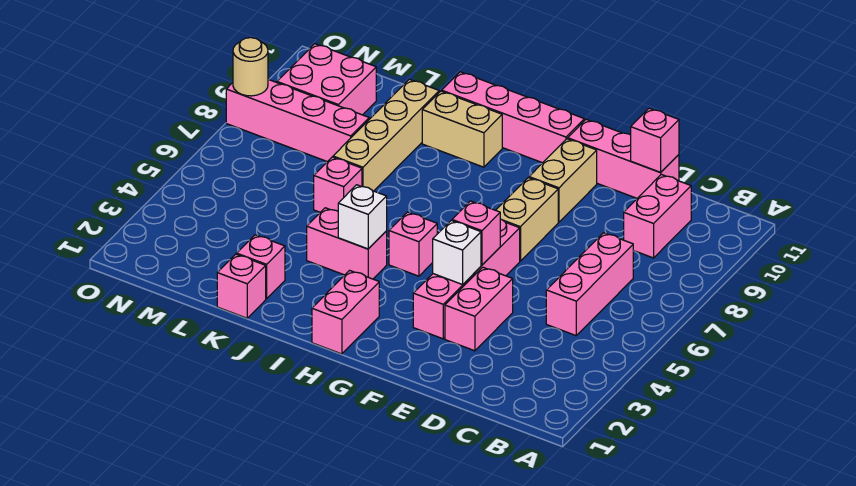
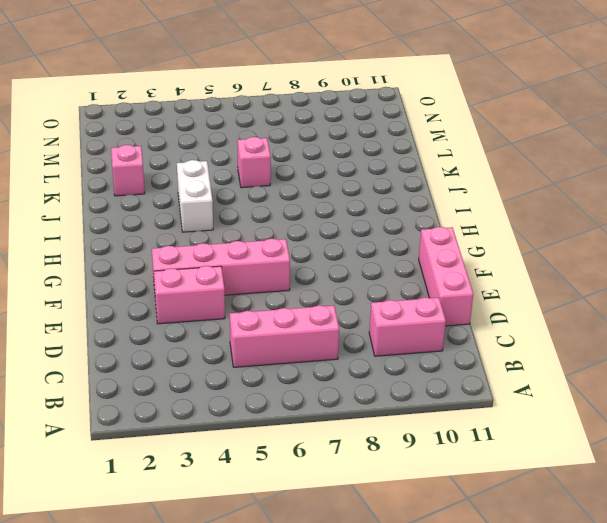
white 1x2 brick [177,160,213,232] -> pink 1x2 brick [307,208,387,279]
none -> tan 1x2 brick [496,178,558,261]
none -> tan 1x2 brick [529,139,597,222]
none -> pink 1x4 brick [442,72,585,163]

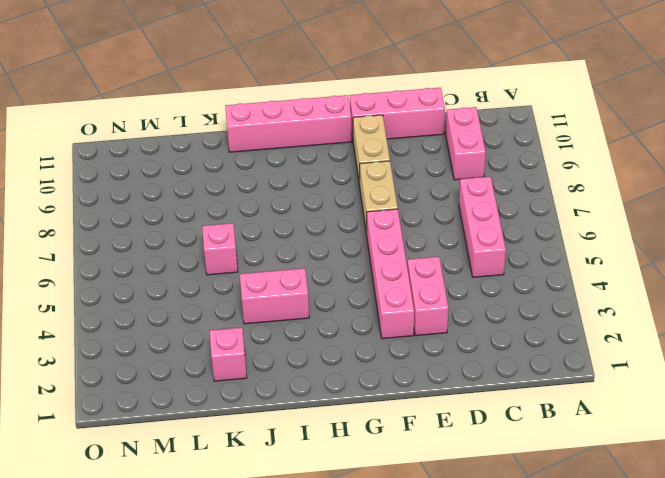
none -> pink 1x2 brick [312,270,379,354]
none -> pink 1x1 brick [389,212,437,276]
none -> tan 1x2 brick [422,91,502,167]

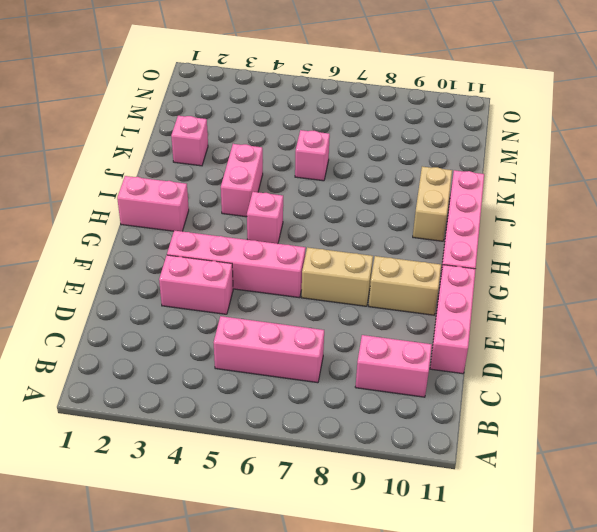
none -> pink 1x1 brick [217,254,266,318]
none -> tan 1x4 brick [333,79,439,191]
none -> pink 1x4 brick [226,80,369,162]

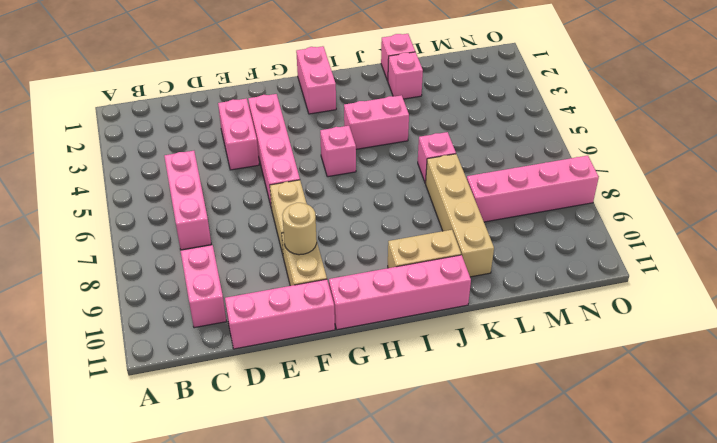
tan 1x1 round brick [282,203,317,255] -> tan 1x1 round brick moved to [233,38,268,96]
none -> pink 2x2 brick [277,44,376,115]
none -> pink 1x1 brick [631,108,679,172]
none -> white 1x1 brick [433,221,481,285]

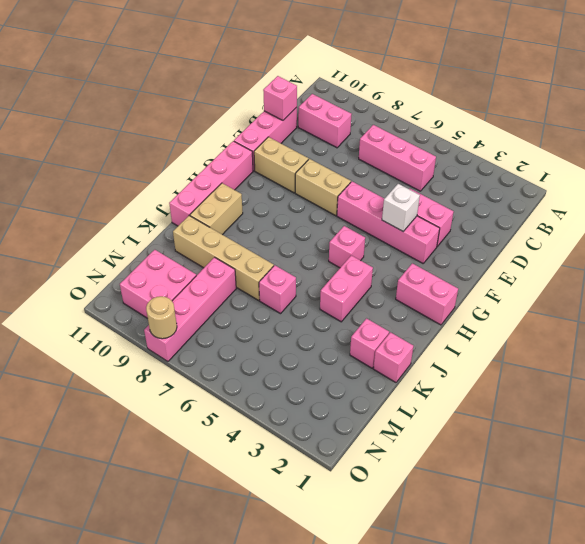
none -> pink 1x1 brick [452,201,500,265]
none -> white 1x1 brick [338,185,387,249]

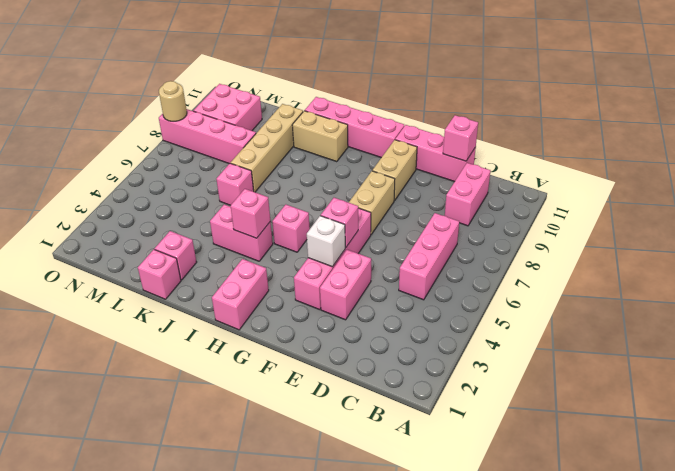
pink 1x1 brick [230,189,271,238] -> white 1x1 brick [338,185,387,249]

